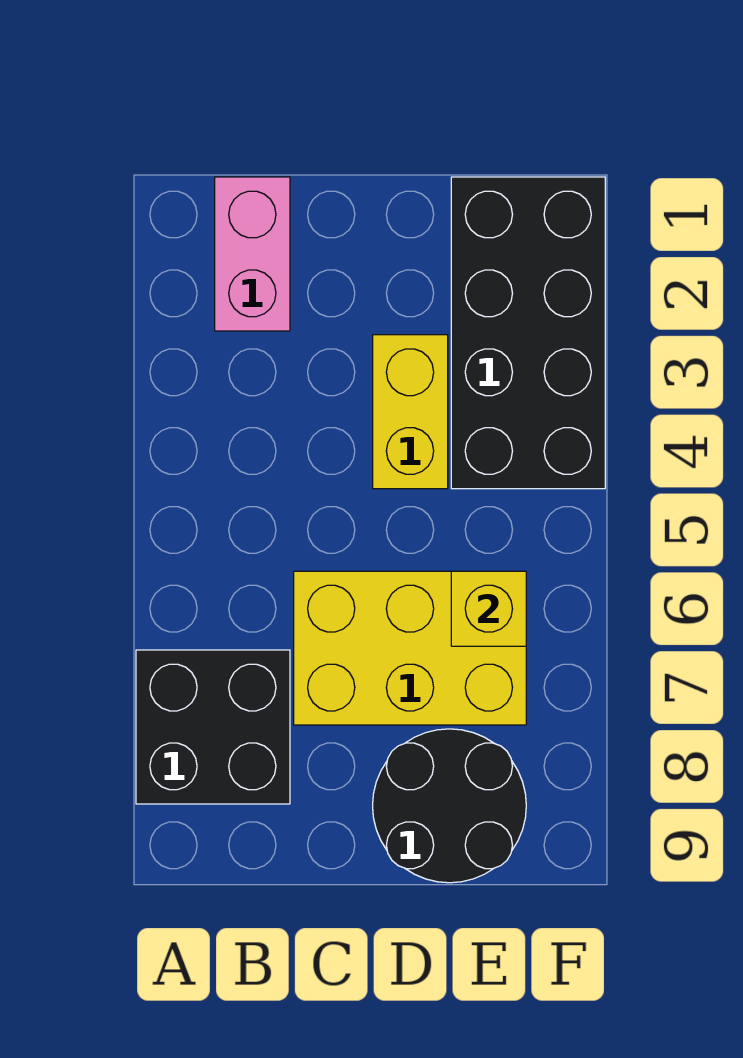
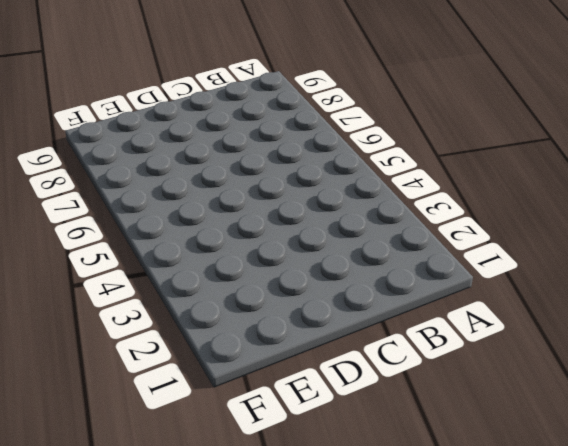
none -> black 2x2 brick [136,650,290,804]
none -> pink 1x2 brick [215,177,290,331]

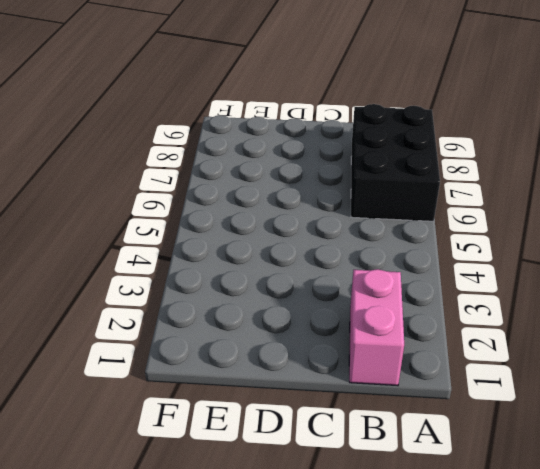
black 2x3 brick [351,104,440,221] -> black 2x2 brick [136,650,290,804]
none -> yellow 2x3 brick [294,571,526,725]
none -> yellow 1x2 brick [373,335,448,489]

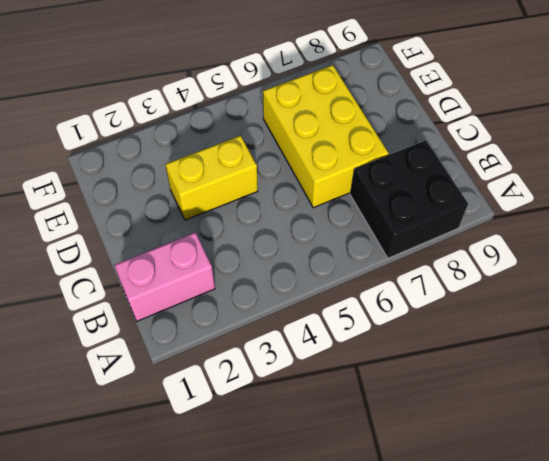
none -> black 2x2 round brick [373,729,526,883]
none -> black 2x4 brick [451,177,605,489]

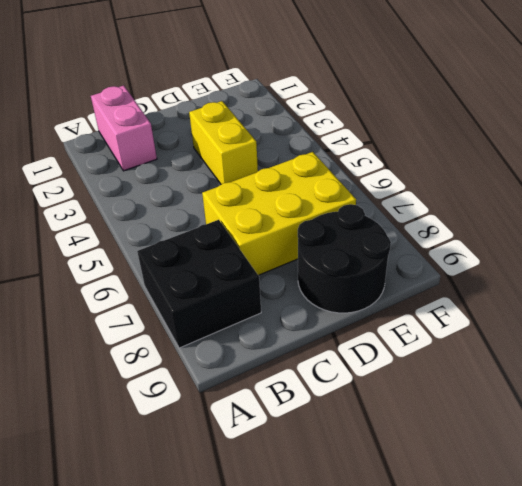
none -> black 2x4 brick [451,177,605,489]
none -> yellow 1x1 brick [451,571,526,646]

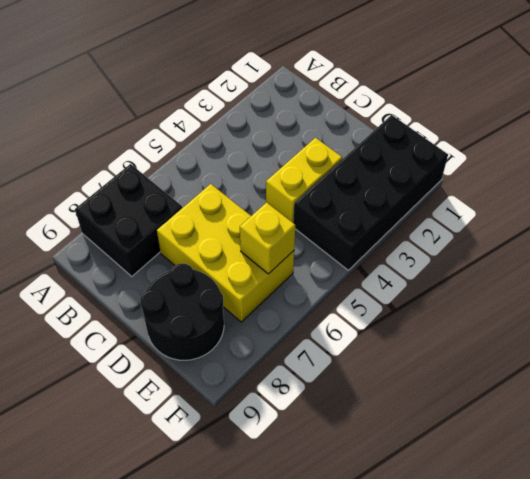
none -> pink 1x2 brick [215,177,290,331]

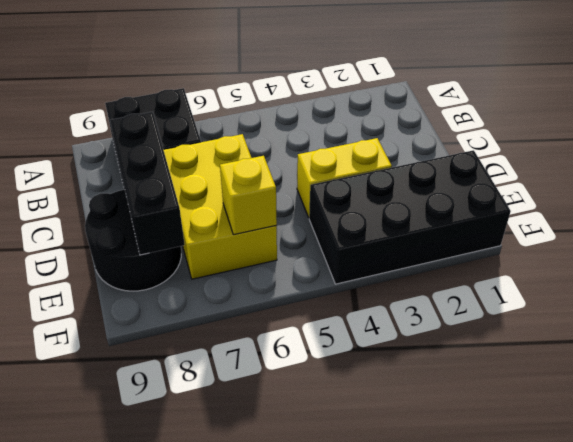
black 1x3 brick [110,112,185,255] -> none
none -> pink 1x2 brick [215,177,290,331]

